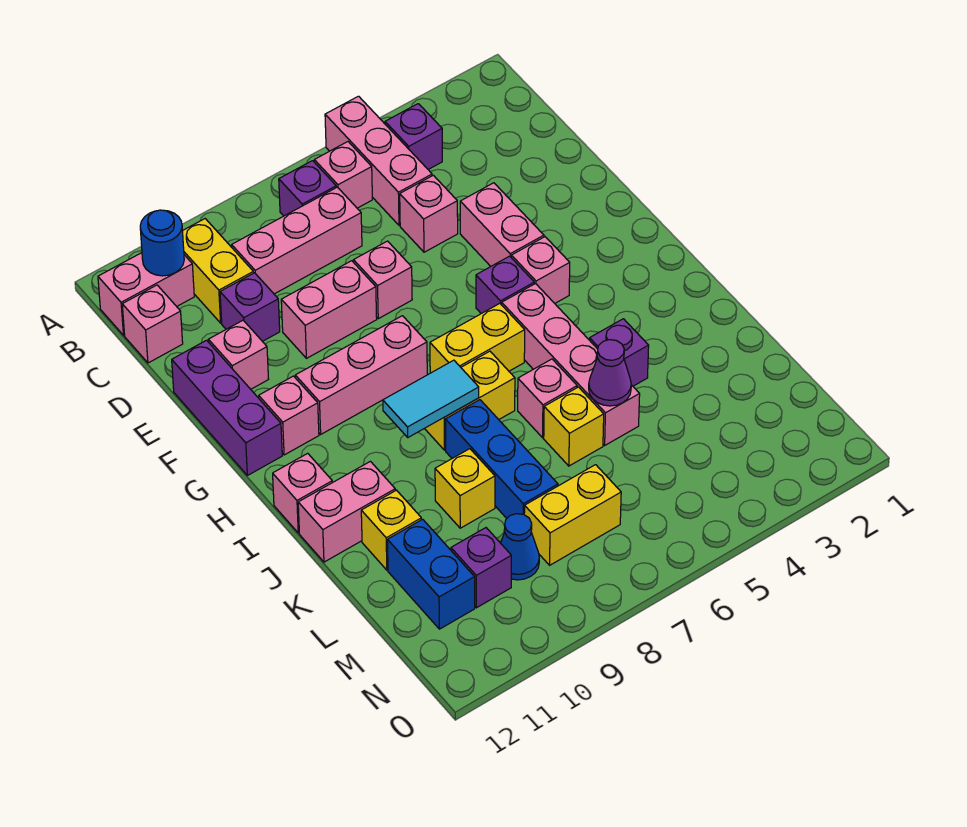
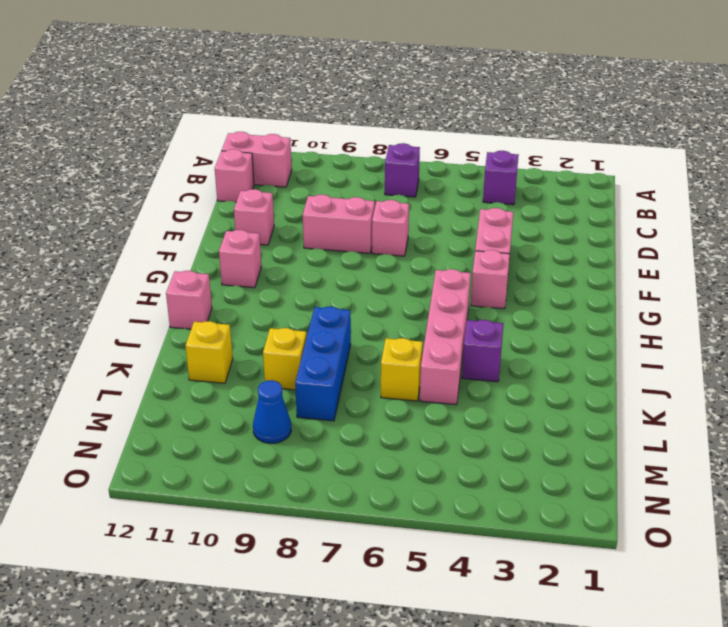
none -> pink 1x3 brick [325,96,432,225]
none -> pink 1x1 brick [314,142,372,208]
none -> yellow 1x2 brick [183,219,253,323]
none -> pink 1x3 brick [232,187,362,294]

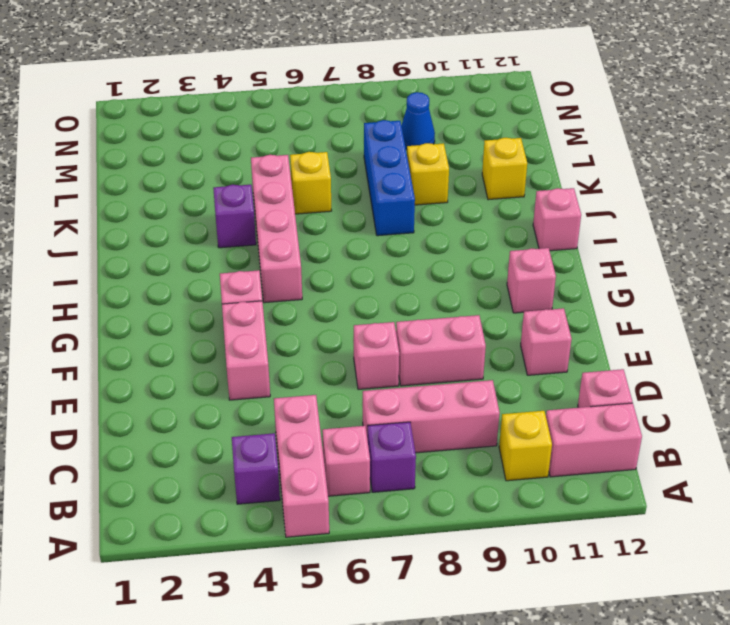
yellow 1x1 brick [499,411,552,481] -> yellow 1x2 brick [183,219,253,323]
none -> pink 1x1 brick [400,175,458,252]
none -> purple 1x1 brick [220,273,280,341]
none -> purple 1x3 brick [172,340,282,475]
none -> purple 1x1 brick [476,256,534,314]

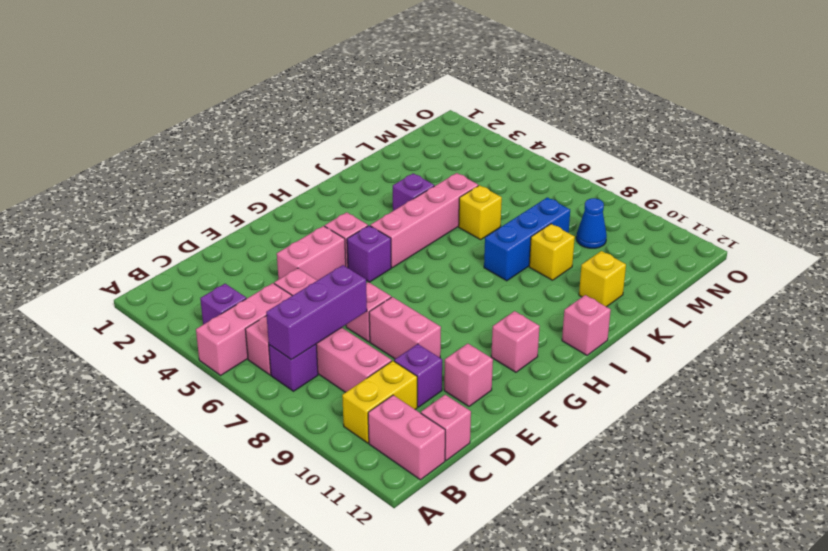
purple 1x3 brick [266,265,367,359] -> purple 1x3 brick moved to [172,340,282,475]
none -> pink 1x3 brick [295,316,427,434]
none -> yellow 1x2 brick [430,304,525,373]
none -> yellow 1x2 brick [425,351,515,450]
none -> pink 1x1 brick [518,359,577,438]

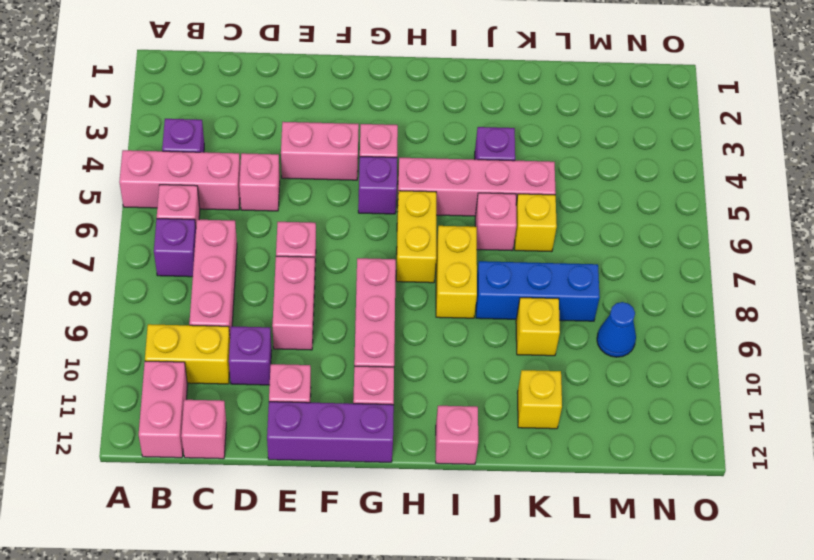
none -> pink 1x2 brick [298,461,395,562]
none -> blue 1x2 brick [387,519,475,629]
none -> yellow 1x2 brick [524,465,621,565]
none -> purple 1x1 brick [451,528,511,608]

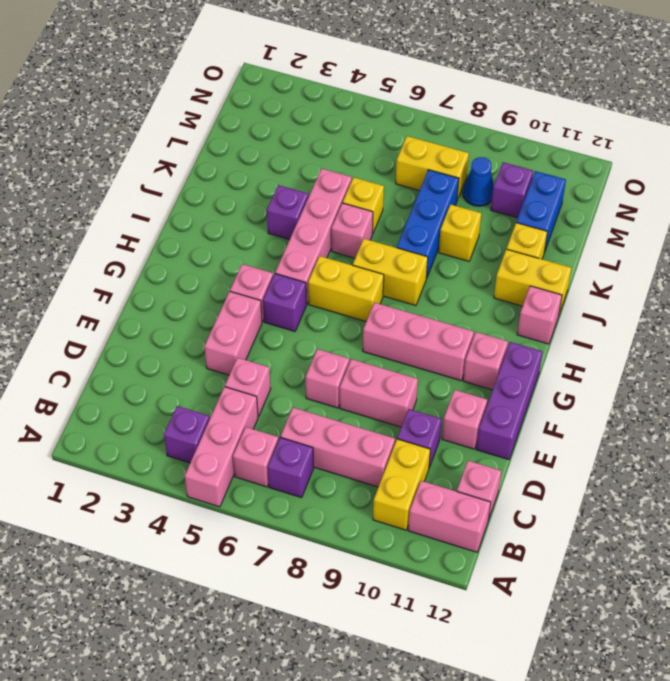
yellow 1x2 brick [494,249,571,314] -> pink 1x2 brick [298,461,395,562]
none -> blue 1x1 round brick [140,210,184,276]
none -> cyan 1x2 tile [383,360,479,437]
none -> purple 1x1 cone [589,340,631,406]

